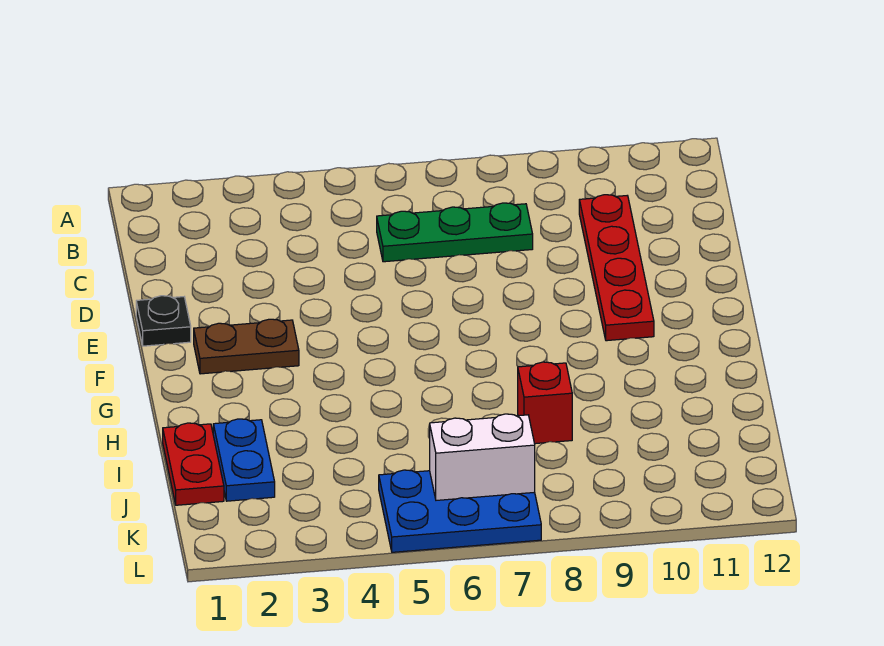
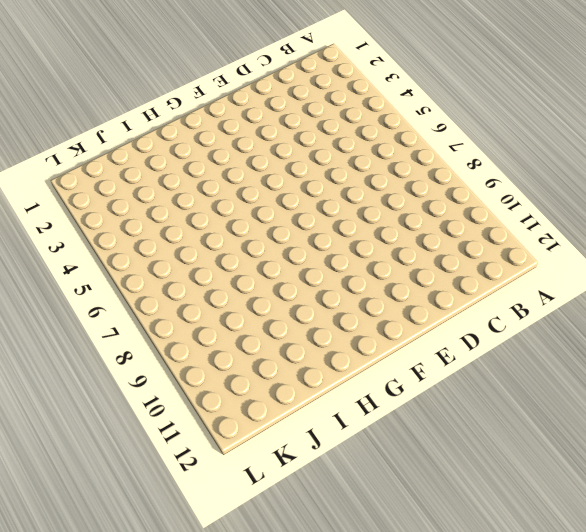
none -> green 1x3 plate [377,203,533,262]
none -> red 1x4 plate [579,195,654,341]

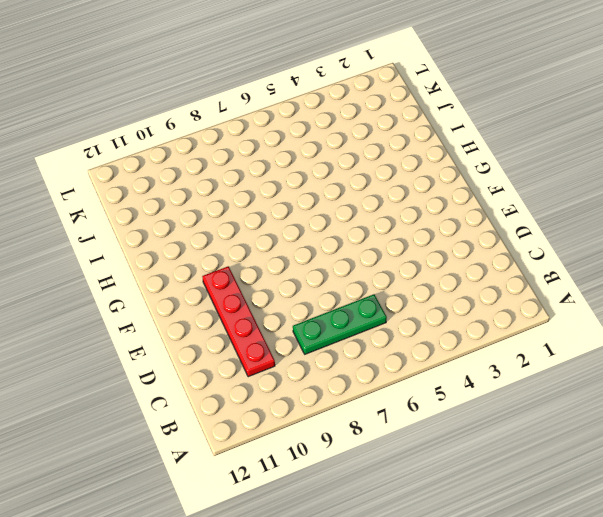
none -> black 1x1 plate [136,296,191,346]
none -> brown 1x2 plate [194,319,299,374]

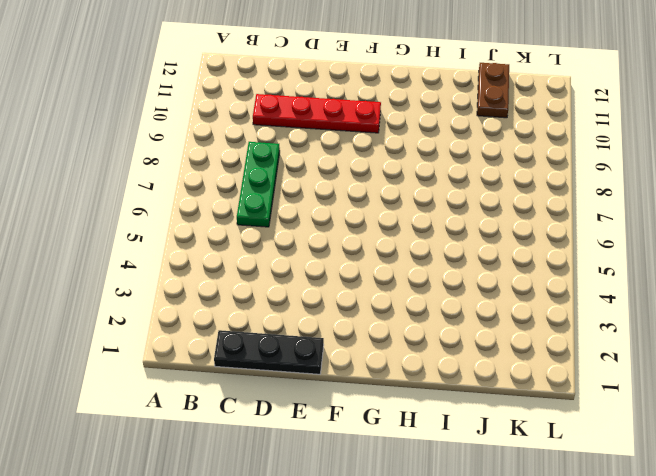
black 1x3 plate [214,330,324,374] -> black 1x1 plate [136,296,191,346]
brown 1x2 plate [477,63,509,118] -> brown 1x2 plate moved to [194,319,299,374]
none -> red 1x2 plate [163,423,224,505]
none -> blue 1x2 plate [213,419,275,501]

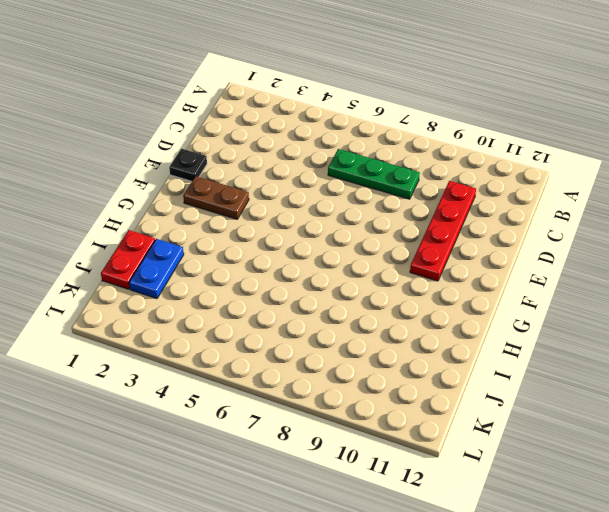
none -> red 1x1 brick [518,362,572,444]
none -> blue 2x3 plate [379,470,541,552]

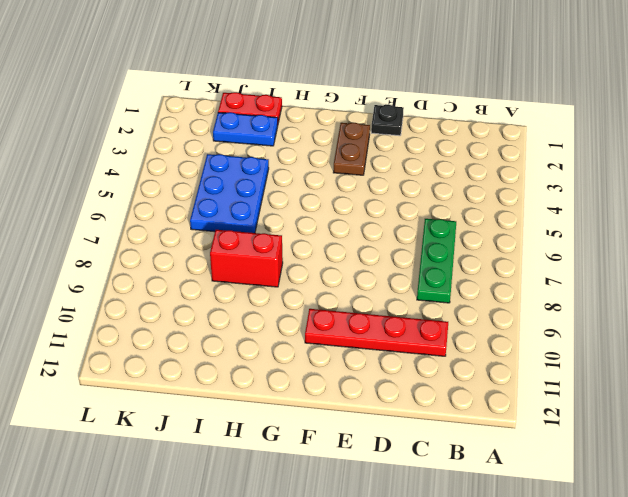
red 1x2 brick [210,230,283,287] -> red 1x1 brick [518,362,572,444]
blue 2x3 plate [190,154,269,233] -> blue 2x3 plate moved to [379,470,541,552]
none -> white 1x2 brick [430,414,535,500]

